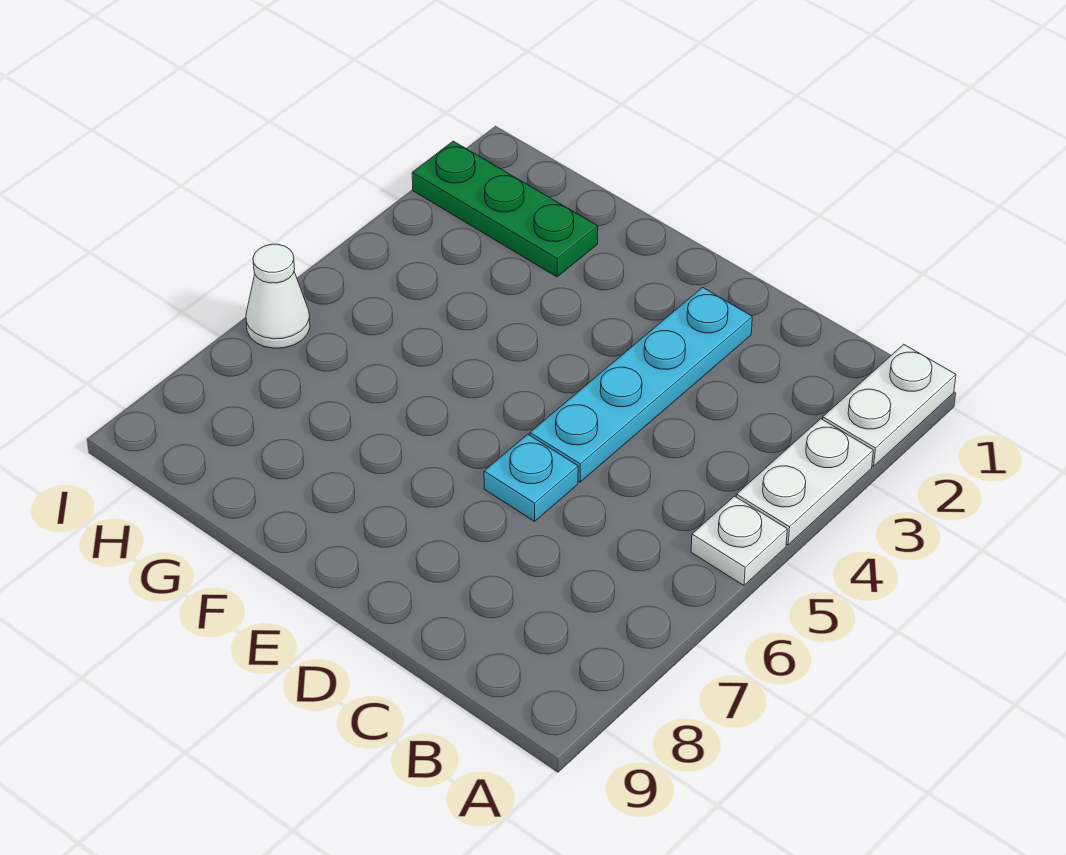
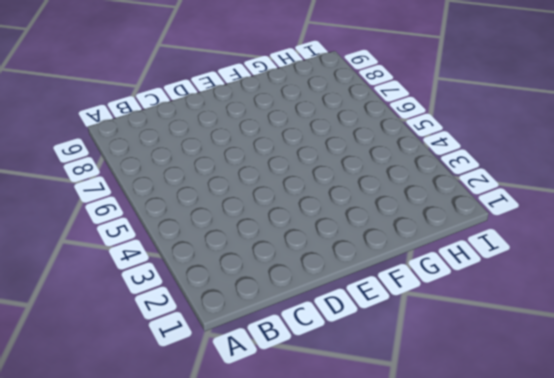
none -> white 1x2 plate [823,344,956,466]
none -> white 1x2 plate [736,419,873,545]

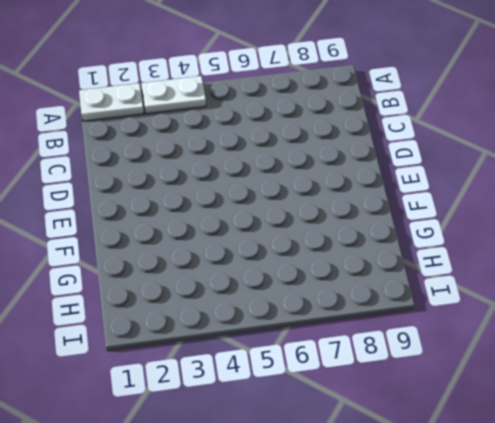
none -> white 1x1 plate [691,496,787,585]
none -> cyan 1x4 plate [530,287,752,482]

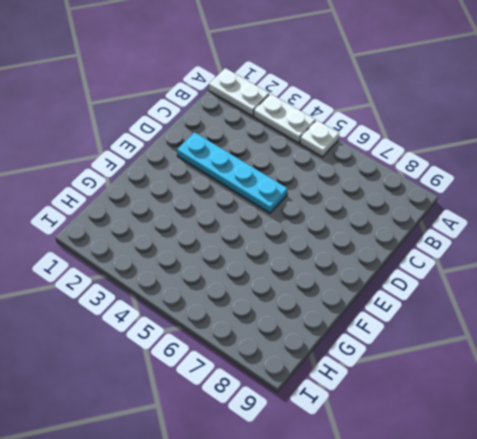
none -> cyan 1x1 plate [484,434,578,521]
none -> green 1x3 plate [412,141,598,277]

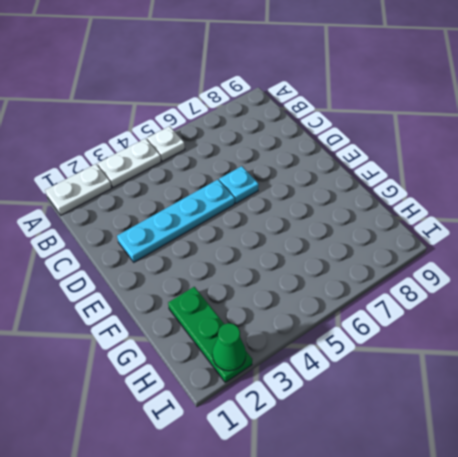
green 1x1 cone [212,323,246,371] -> none
none -> white 1x1 cone [246,244,310,348]

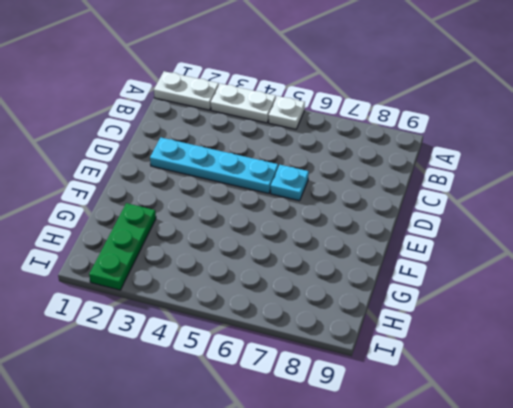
none -> white 1x1 cone [246,244,310,348]

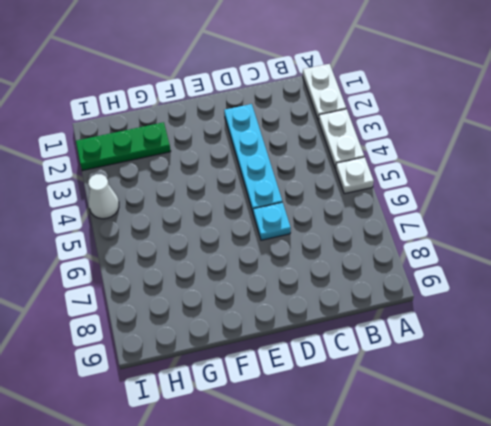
white 1x1 cone [88,174,119,219] -> white 1x1 cone moved to [246,244,310,348]

